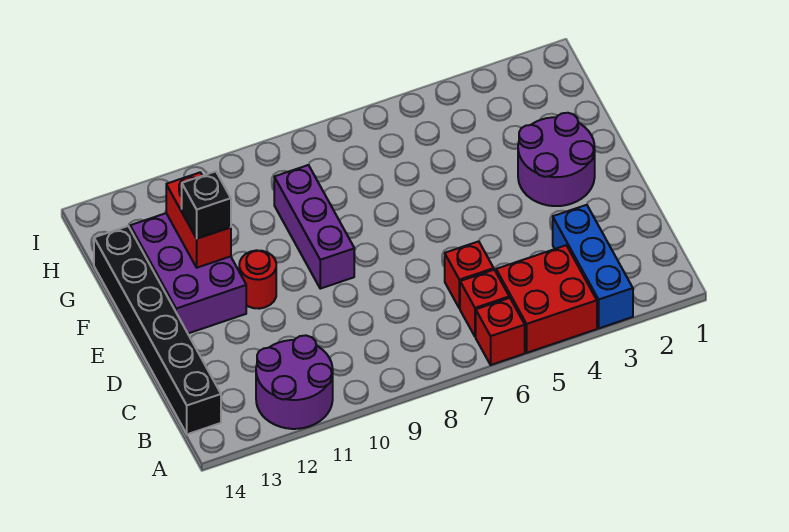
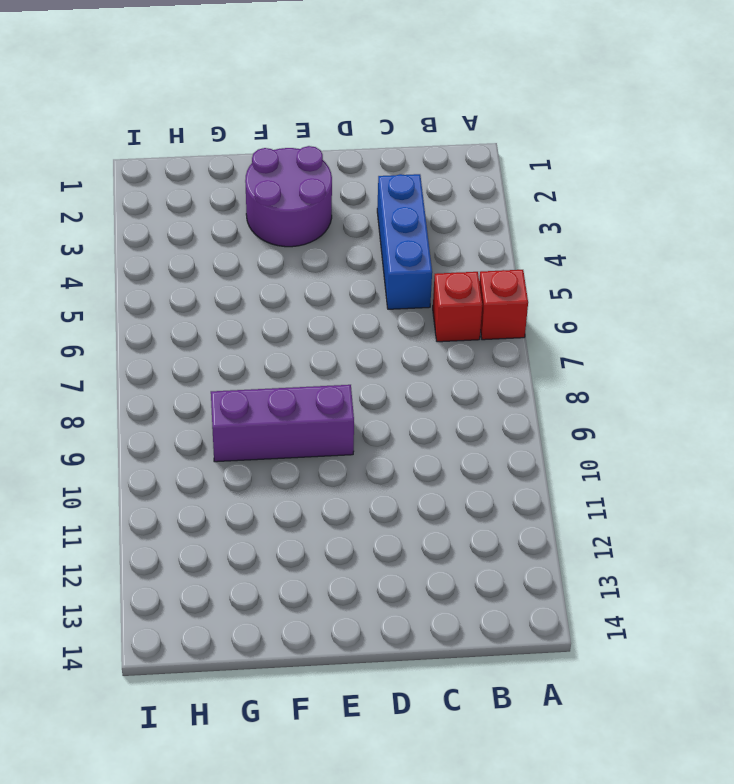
blue 1x3 brick [377,174,432,309] -> blue 1x3 brick turned to [553,205,633,328]
none -> red 2x2 brick [496,245,597,353]
none -> purple 2x2 round brick [256,335,333,429]
none -> black 1x6 brick [94,226,221,434]

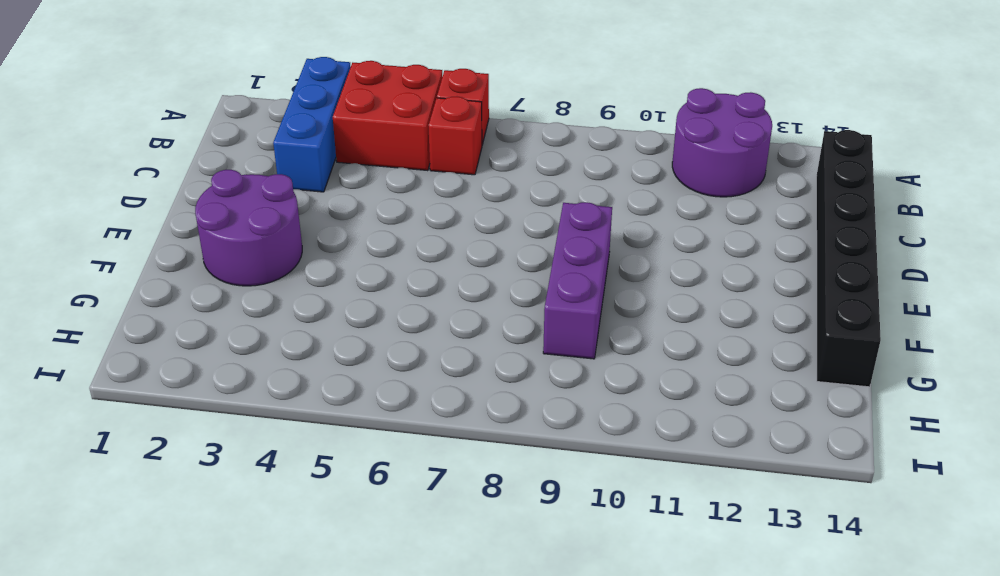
none -> red 1x1 brick [445,241,494,309]
none -> red 1x1 round brick [239,250,276,309]
none -> purple 2x3 brick [130,213,246,333]

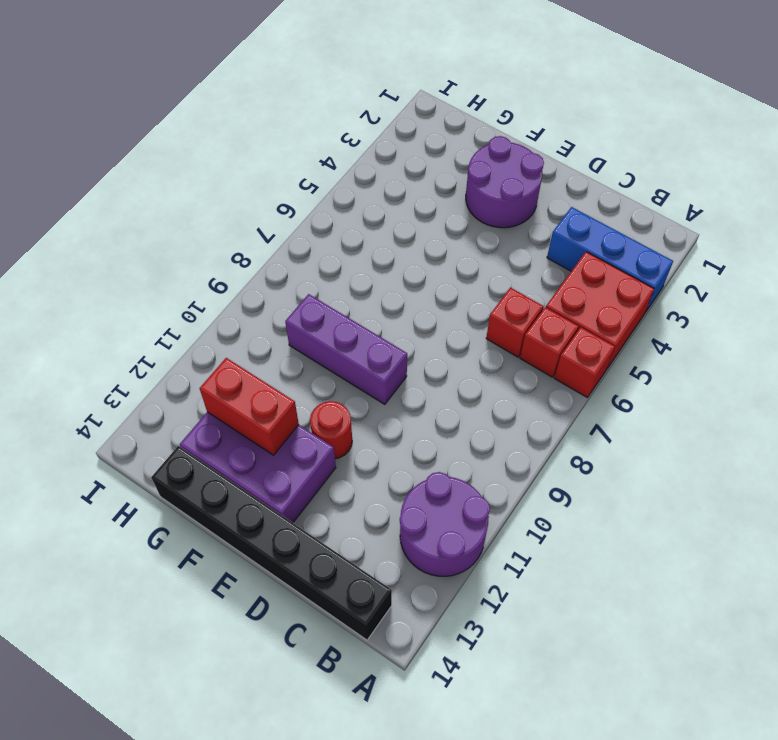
none -> black 1x1 brick [182,171,231,239]

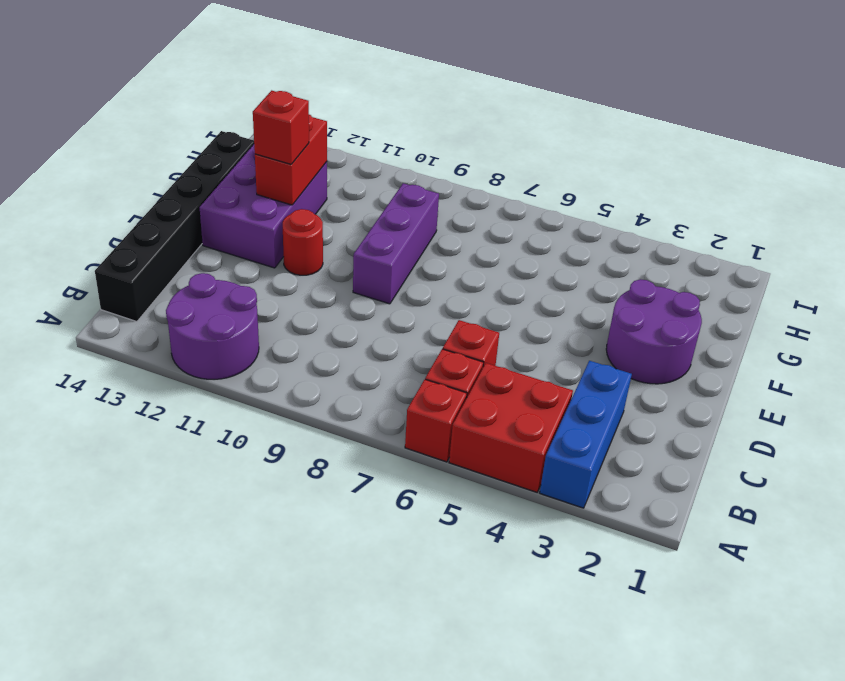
red 1x1 brick [253,91,309,164] -> black 1x1 brick [182,171,231,239]

